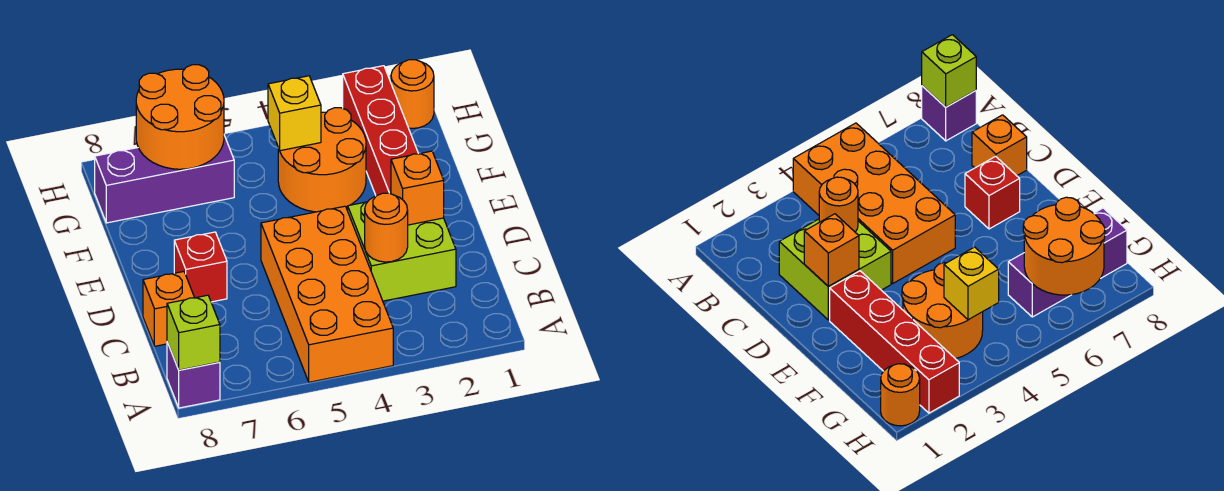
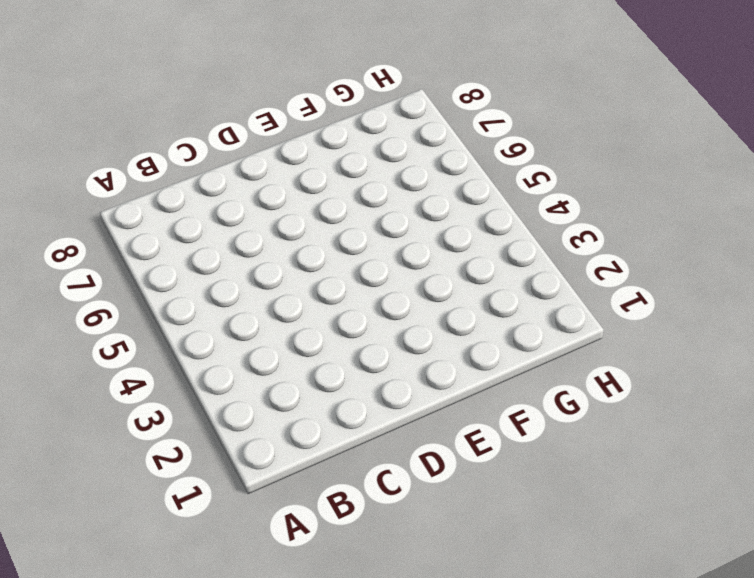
none -> orange 2x4 brick [261,206,393,382]
none -> purple 1x1 brick [167,342,220,408]
none -> lime 2x2 brick [348,202,456,301]

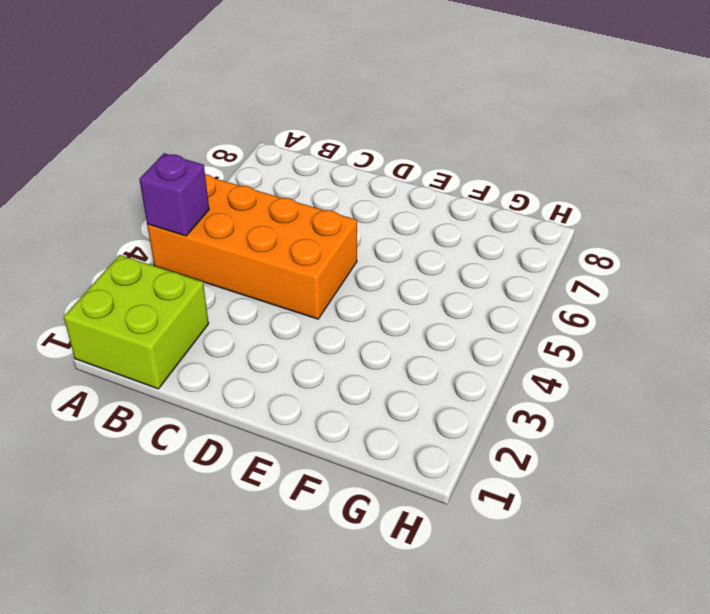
lime 2x2 brick [64,255,209,389] -> lime 2x2 brick moved to [348,202,456,301]
purple 1x1 brick [139,153,209,236] -> purple 1x1 brick moved to [167,342,220,408]
none -> orange 1x1 brick [143,272,194,346]
none -> red 1x1 brick [174,232,227,302]
none -> red 1x4 brick [343,66,418,196]

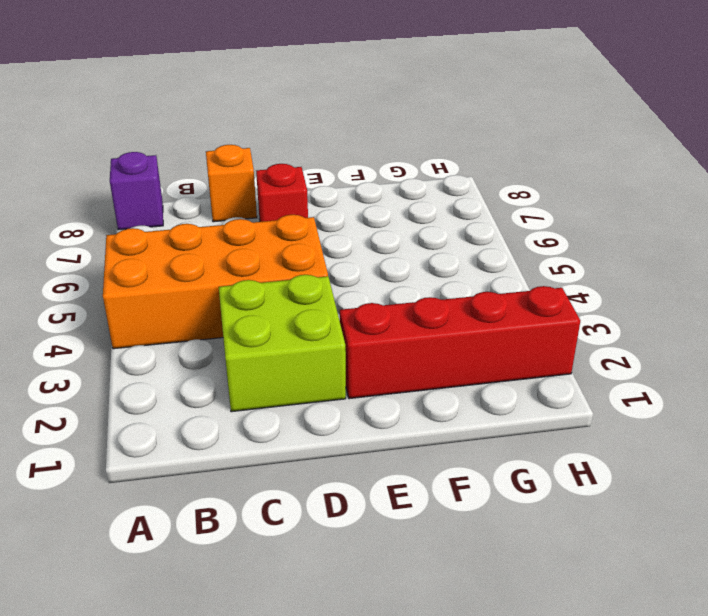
none -> orange 2x2 round brick [278,108,366,212]
none -> purple 1x3 brick [95,135,234,223]
none -> orange 1x1 round brick [391,60,434,128]

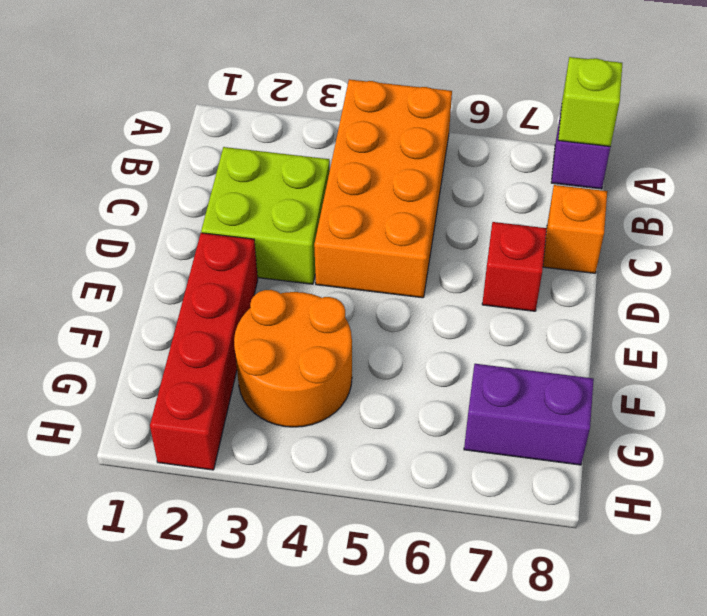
purple 1x2 brick [464,364,594,465] -> purple 1x3 brick [95,135,234,223]
none -> orange 1x1 round brick [391,60,434,128]
none -> orange 1x1 round brick [365,193,408,262]
none -> orange 1x1 brick [391,151,444,225]

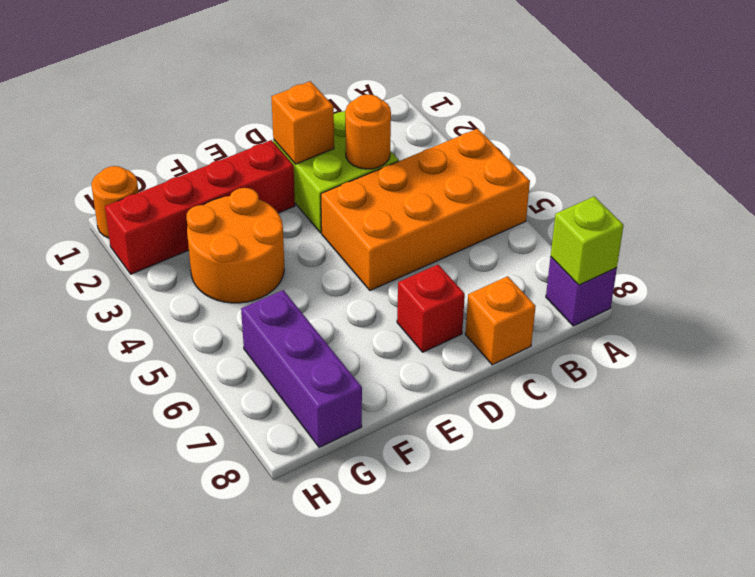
none -> yellow 1x1 brick [268,76,321,151]
none -> orange 2x2 round brick [136,65,224,169]

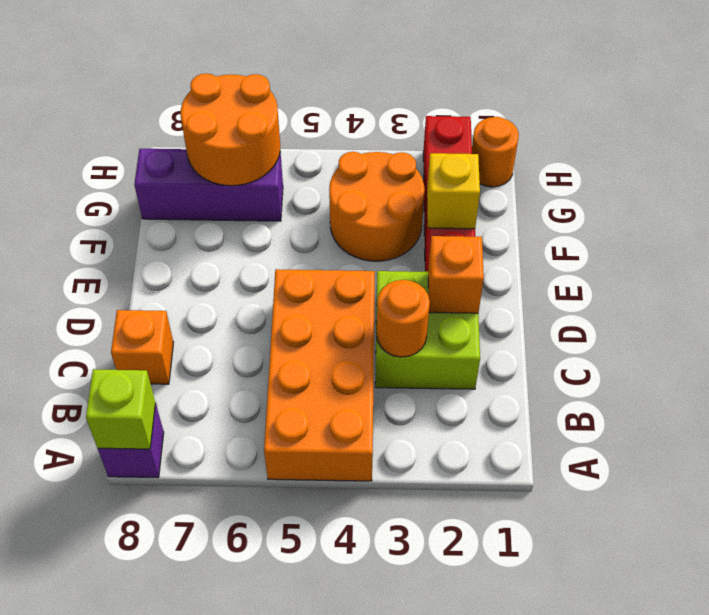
yellow 1x1 brick [427,153,480,229] -> yellow 1x1 brick moved to [268,76,321,151]
none -> red 1x1 brick [174,232,227,302]

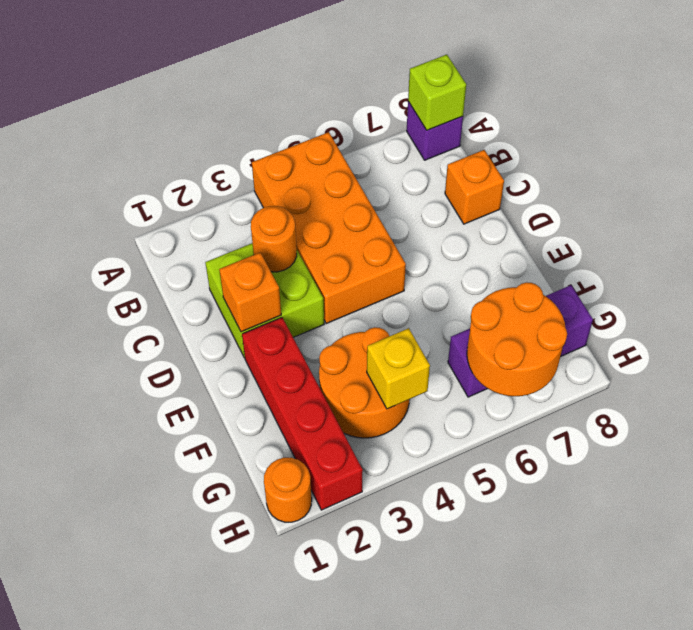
none -> red 1x1 brick [174,232,227,302]

